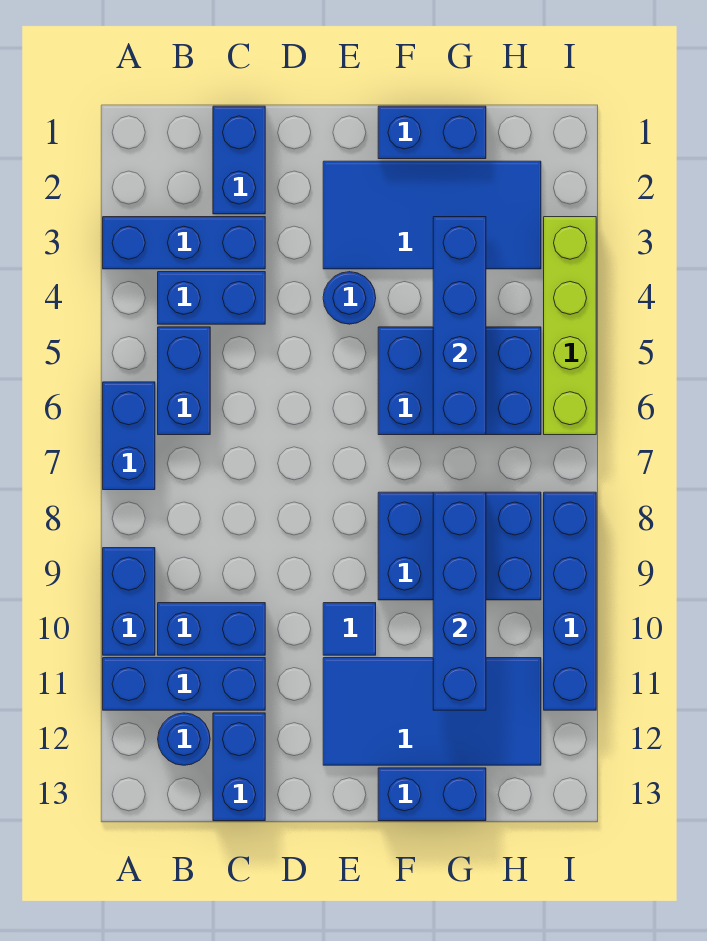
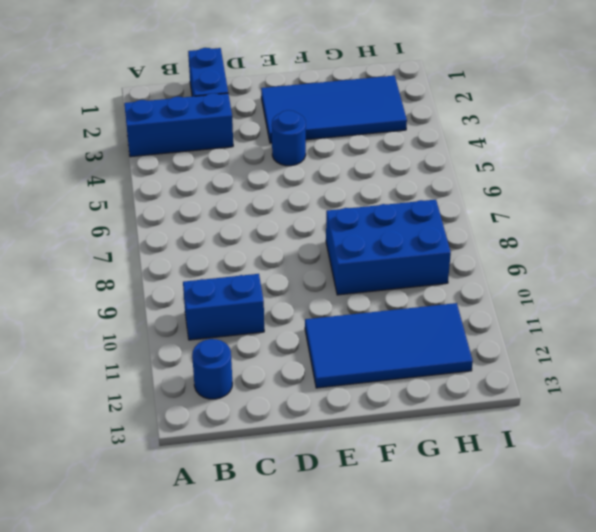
none -> blue 1x2 brick [103,382,155,490]
none -> blue 1x2 brick [103,548,155,655]
none -> blue 1x3 brick [103,658,265,710]

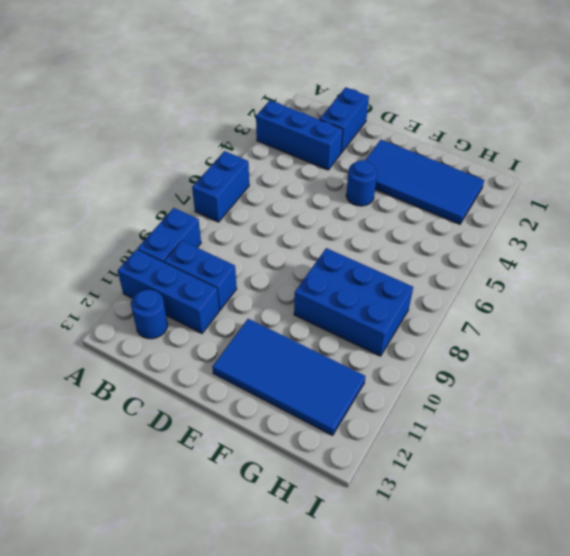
none -> blue 1x2 brick [158,272,265,324]
none -> blue 1x2 brick [158,327,210,435]
none -> blue 1x2 brick [213,713,265,821]

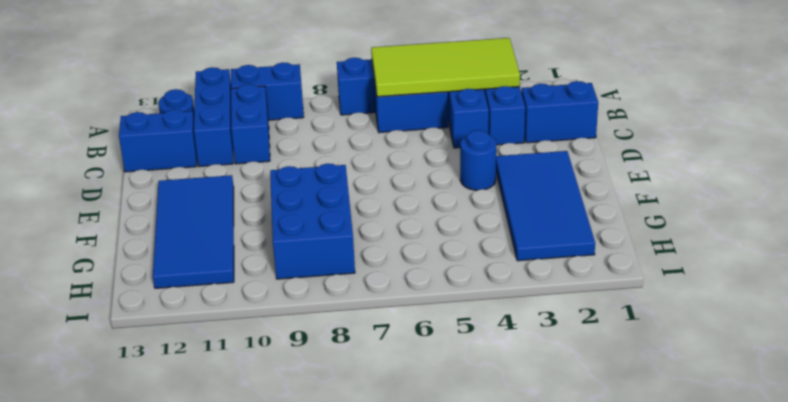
lime 2x4 tile [371,38,520,97] -> none
none -> blue 1x1 tile [323,603,376,655]
none -> blue 1x2 brick [378,106,486,159]
none -> blue 2x3 brick [378,327,541,435]

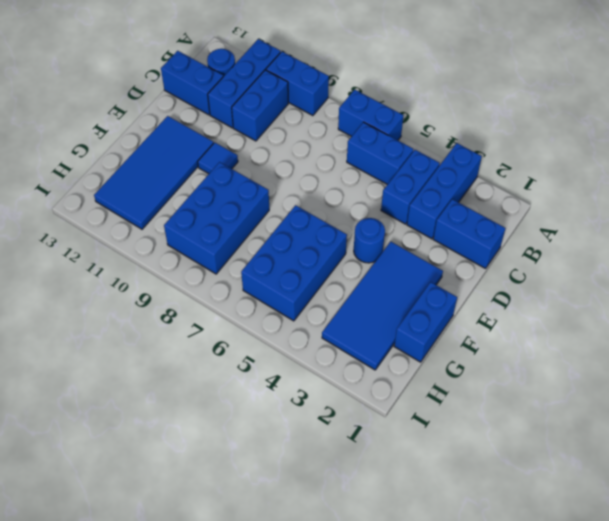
none -> blue 1x2 brick [378,768,486,821]
none -> lime 1x4 brick [544,217,596,435]
none -> blue 1x4 brick [544,492,596,710]

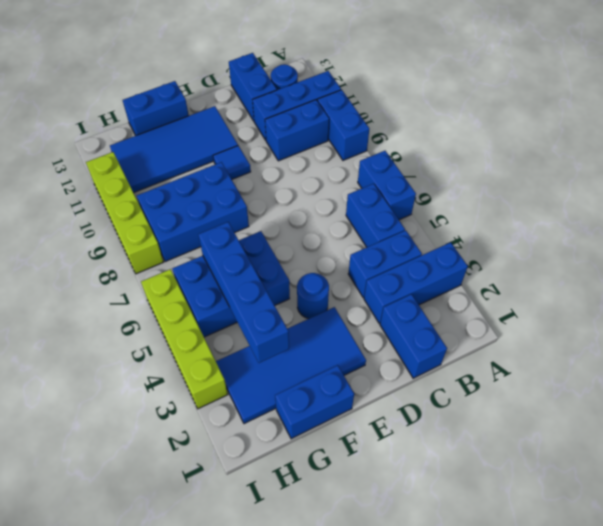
lime 1x4 brick [86,152,163,274] -> blue 1x4 brick [544,492,596,710]
none -> blue 1x4 brick [433,492,486,710]

